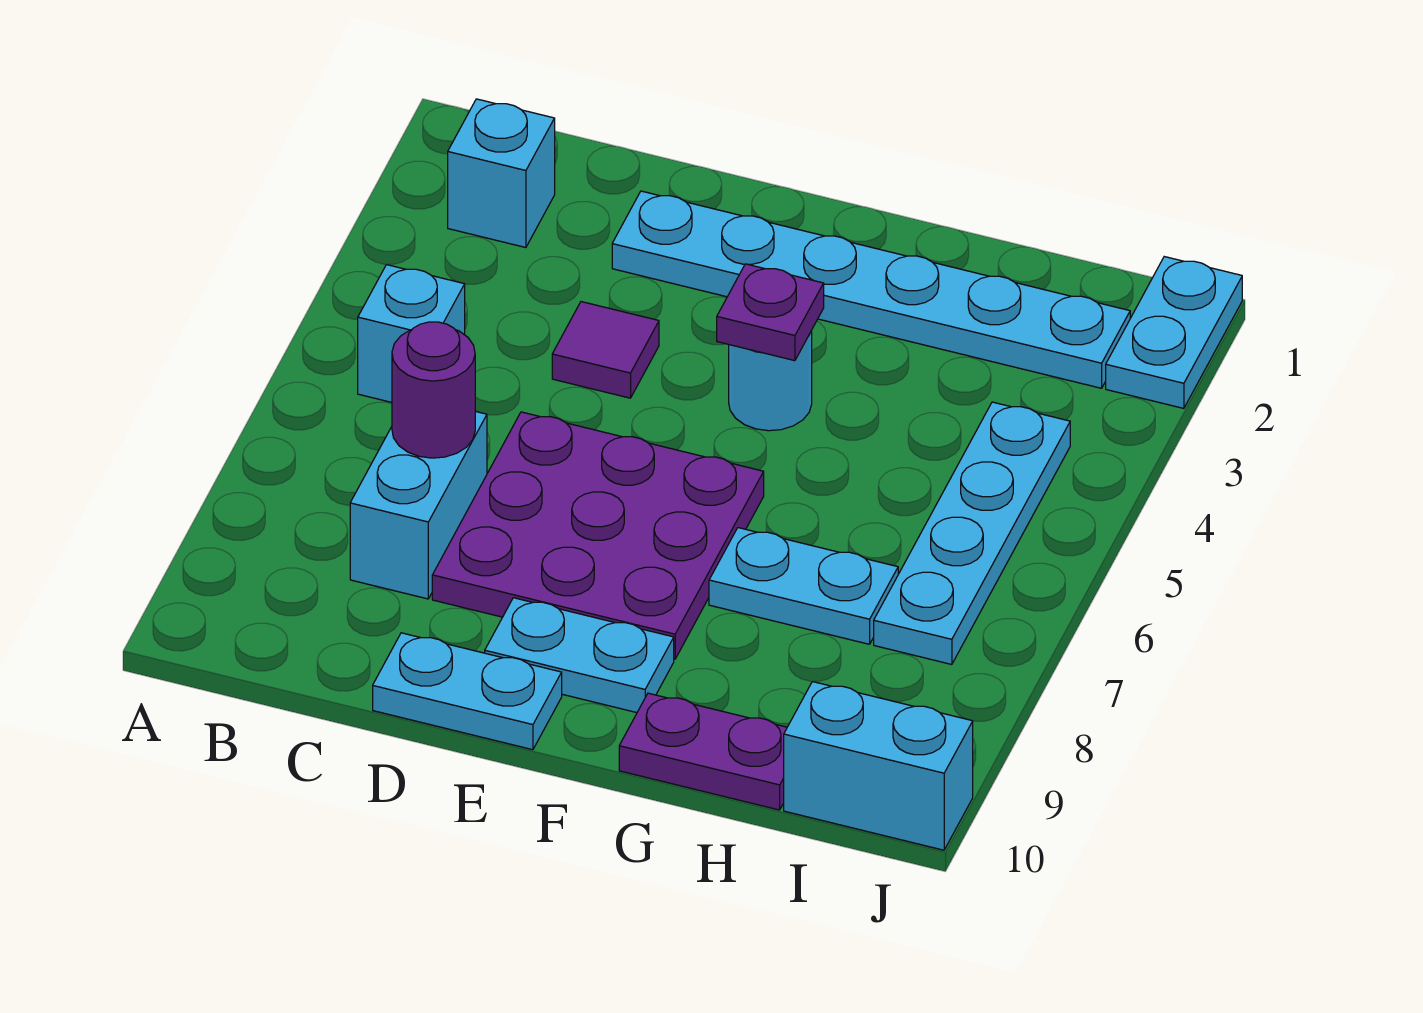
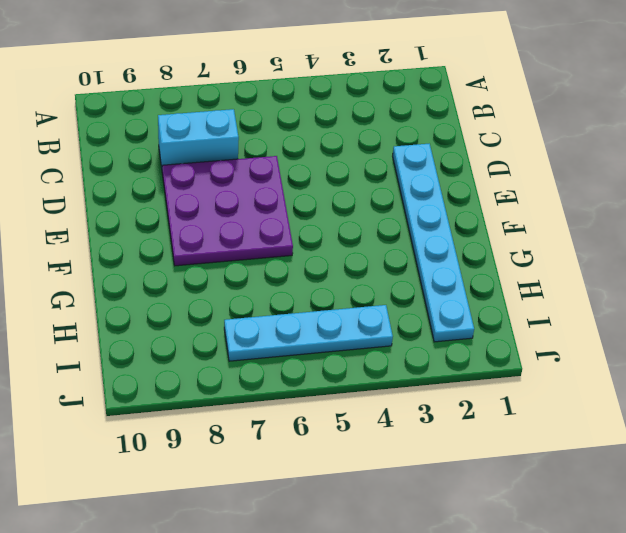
none -> cyan 1x1 brick [448,99,555,248]
none -> cyan 1x1 brick [358,265,465,402]
none -> purple 1x1 tile [552,302,659,398]

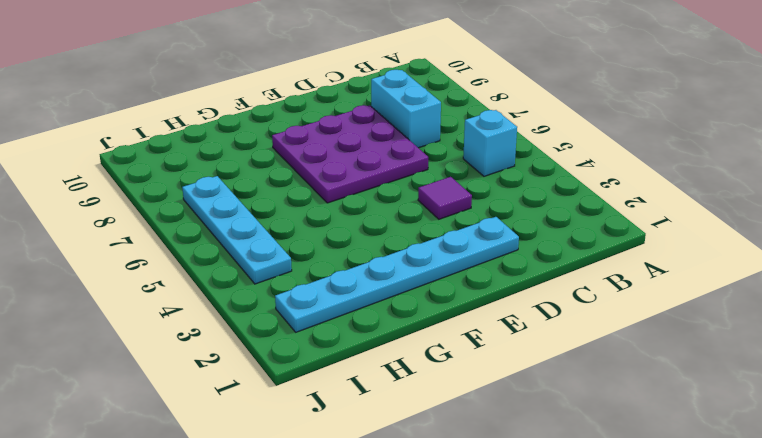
none -> cyan 1x1 brick [448,99,555,248]
none -> cyan 1x2 plate [373,633,562,750]
none -> cyan 1x2 plate [485,598,674,713]

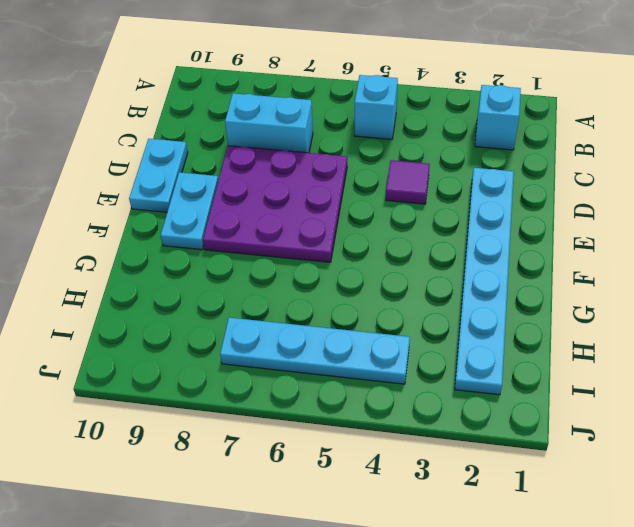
none -> cyan 1x1 round brick [729,331,812,431]
none -> cyan 1x2 plate [709,528,898,644]
none -> purple 1x2 plate [619,693,787,810]

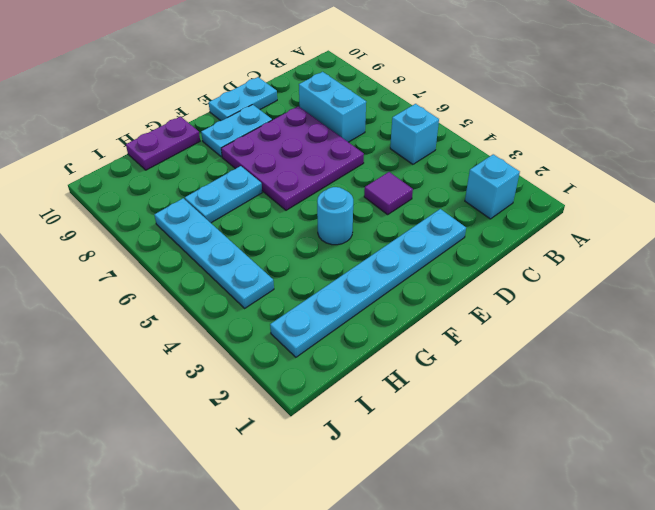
none -> cyan 1x2 brick [784,682,973,850]
none -> cyan 1x2 plate [1106,257,1242,408]
none -> purple 1x1 round brick [392,322,475,458]

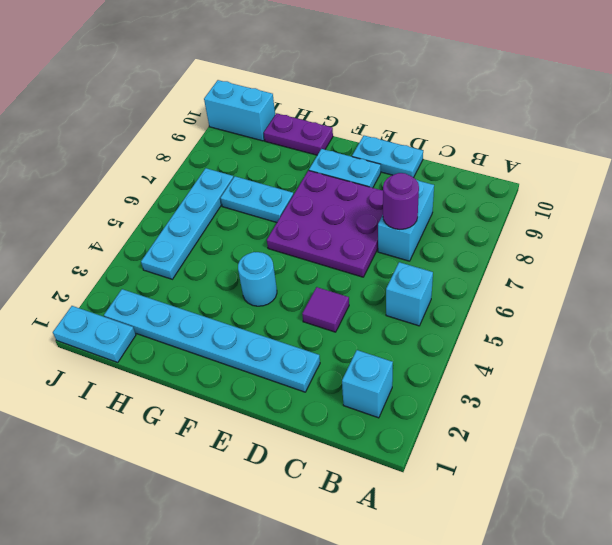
cyan 1x2 plate [53,306,136,362] -> cyan 1x2 plate turned to [1106,257,1242,408]
none -> purple 1x1 plate [717,264,824,361]

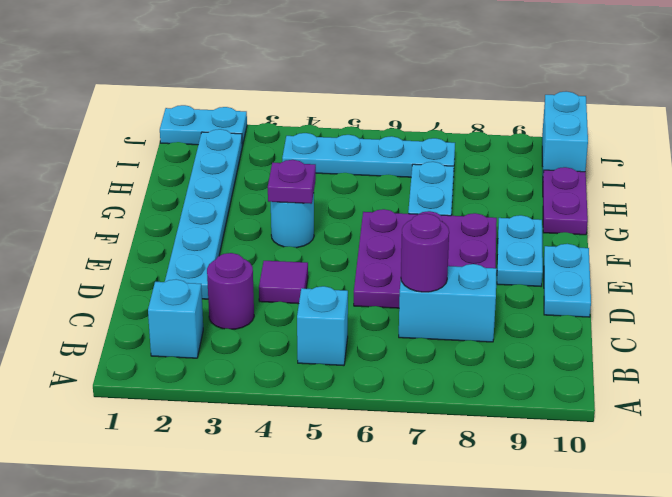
purple 1x1 round brick [207,253,254,329] -> none

